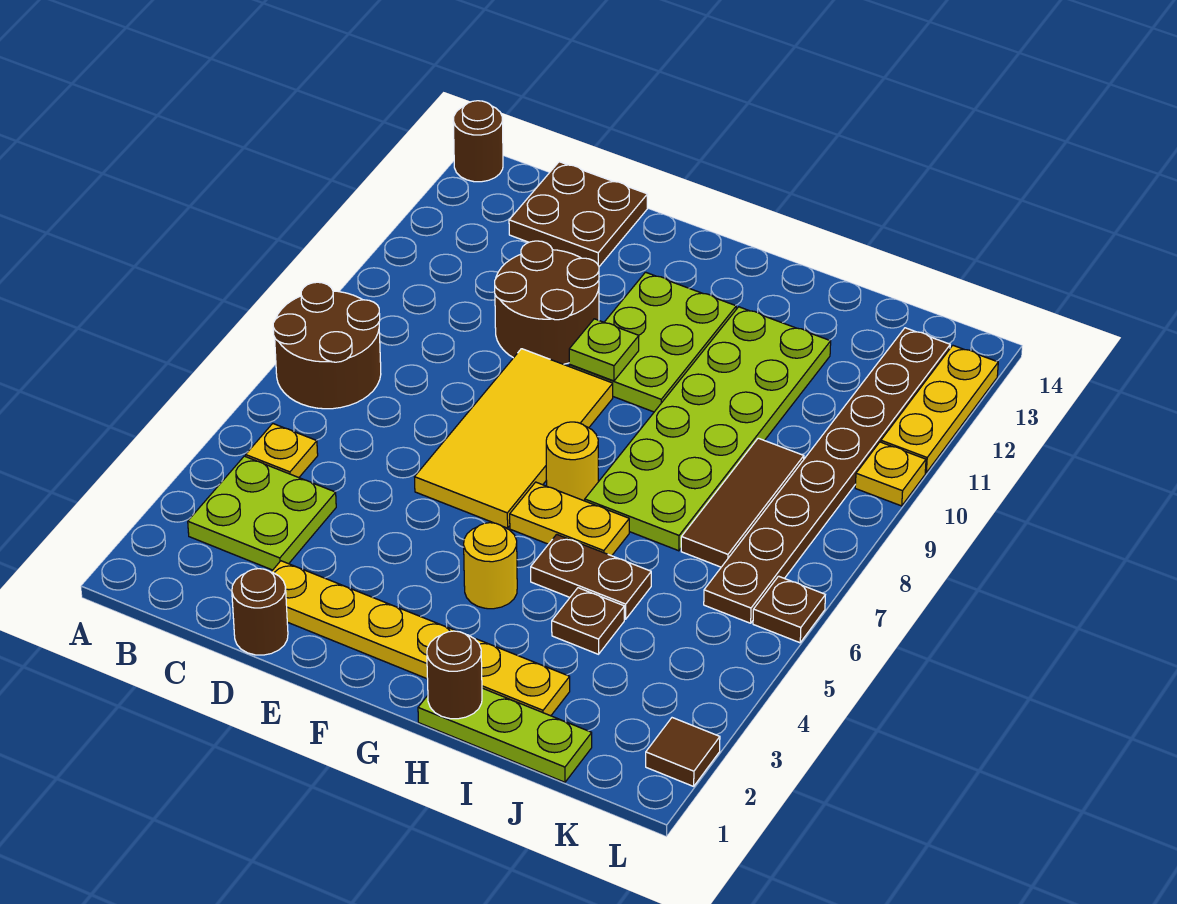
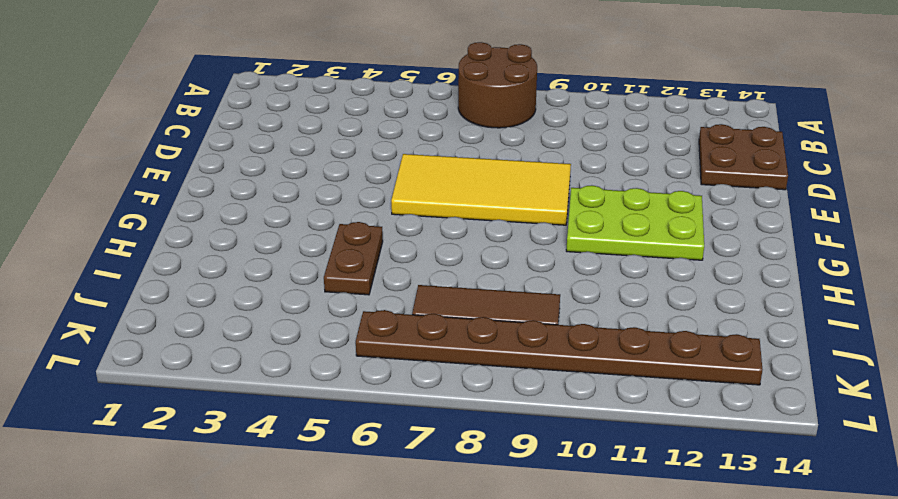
none -> brown 1x1 round brick [453,101,503,182]
none -> lime 2x2 plate [188,456,336,570]
none -> yellow 1x1 plate [246,424,318,477]

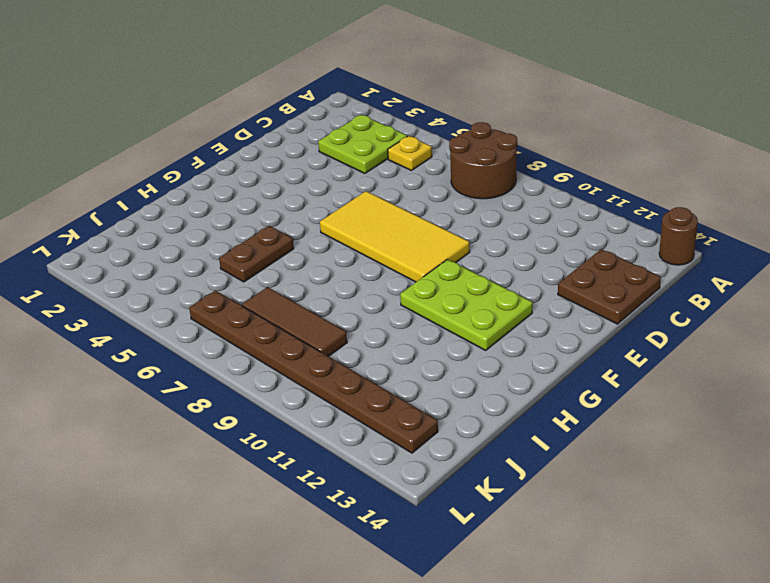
none -> brown 1x1 round brick [232,569,288,655]
none -> yellow 1x6 plate [272,561,570,716]
none -> brown 2x2 round brick [495,241,599,364]

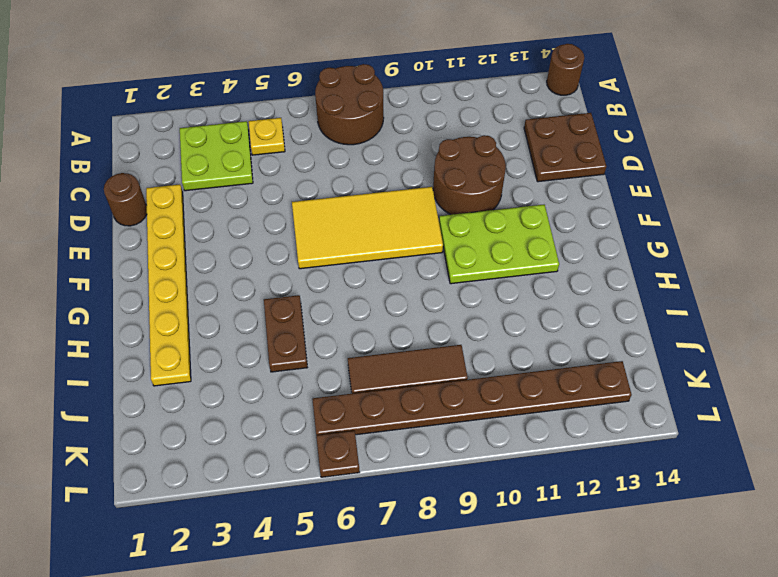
none -> yellow 1x1 round brick [464,523,517,609]
none -> yellow 1x2 plate [510,482,629,556]
none -> yellow 1x1 round brick [546,422,598,501]

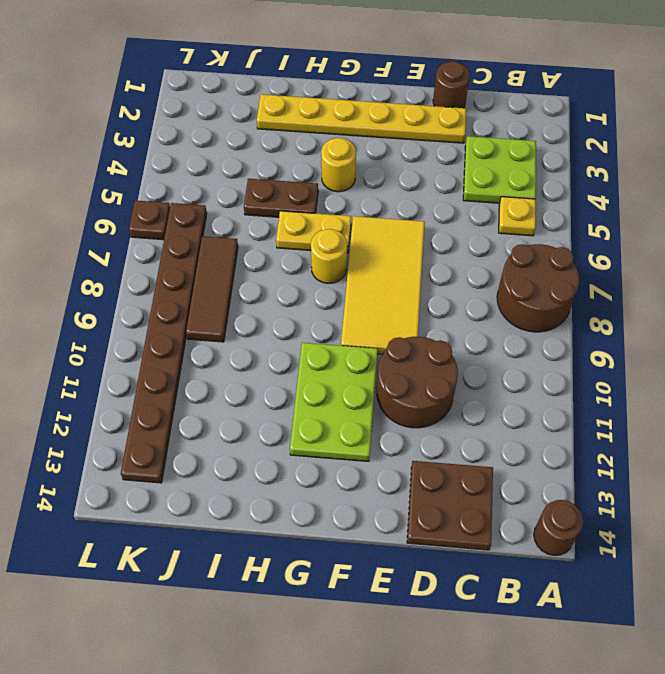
none -> lime 1x3 plate [418,688,592,782]
none -> lime 2x6 plate [585,307,831,551]
none -> brown 1x1 plate [552,588,624,654]

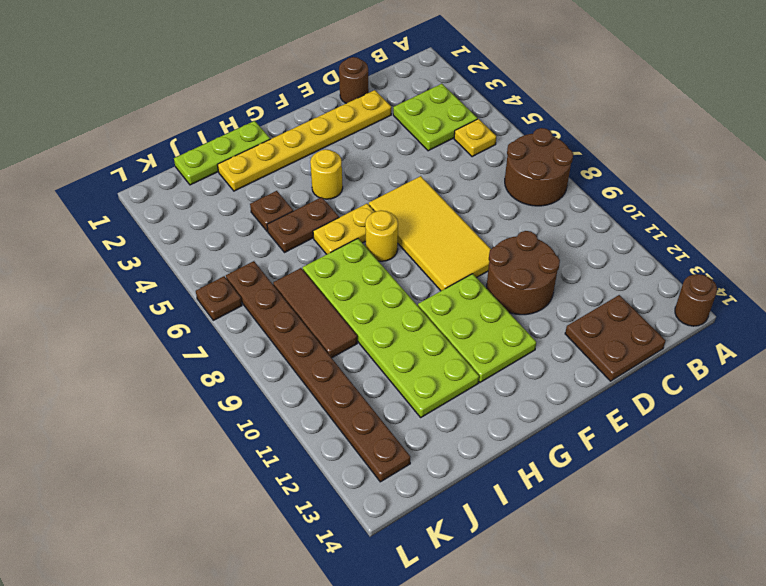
none -> brown 1x1 tile [646,718,720,786]
none -> yellow 1x1 plate [855,442,926,506]
none -> yellow 1x3 plate [881,345,998,473]

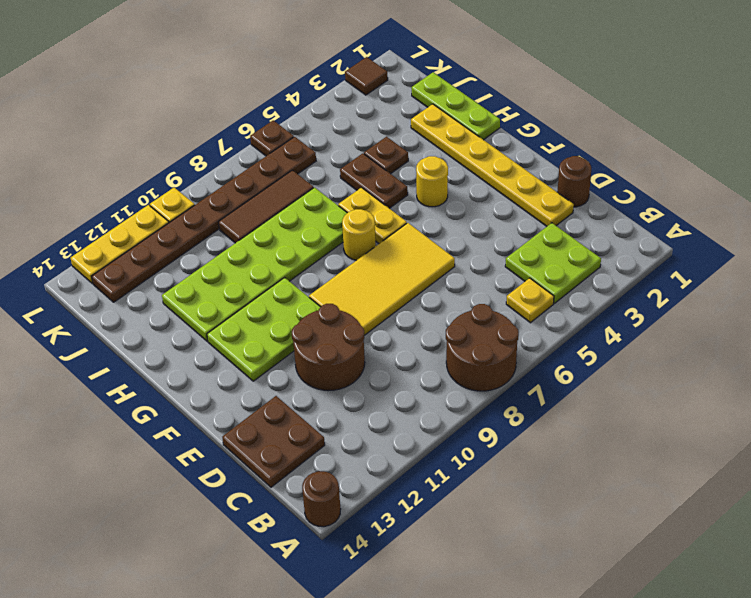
none -> lime 1x1 plate [569,319,639,381]
none -> brown 1x1 round brick [427,631,482,719]

